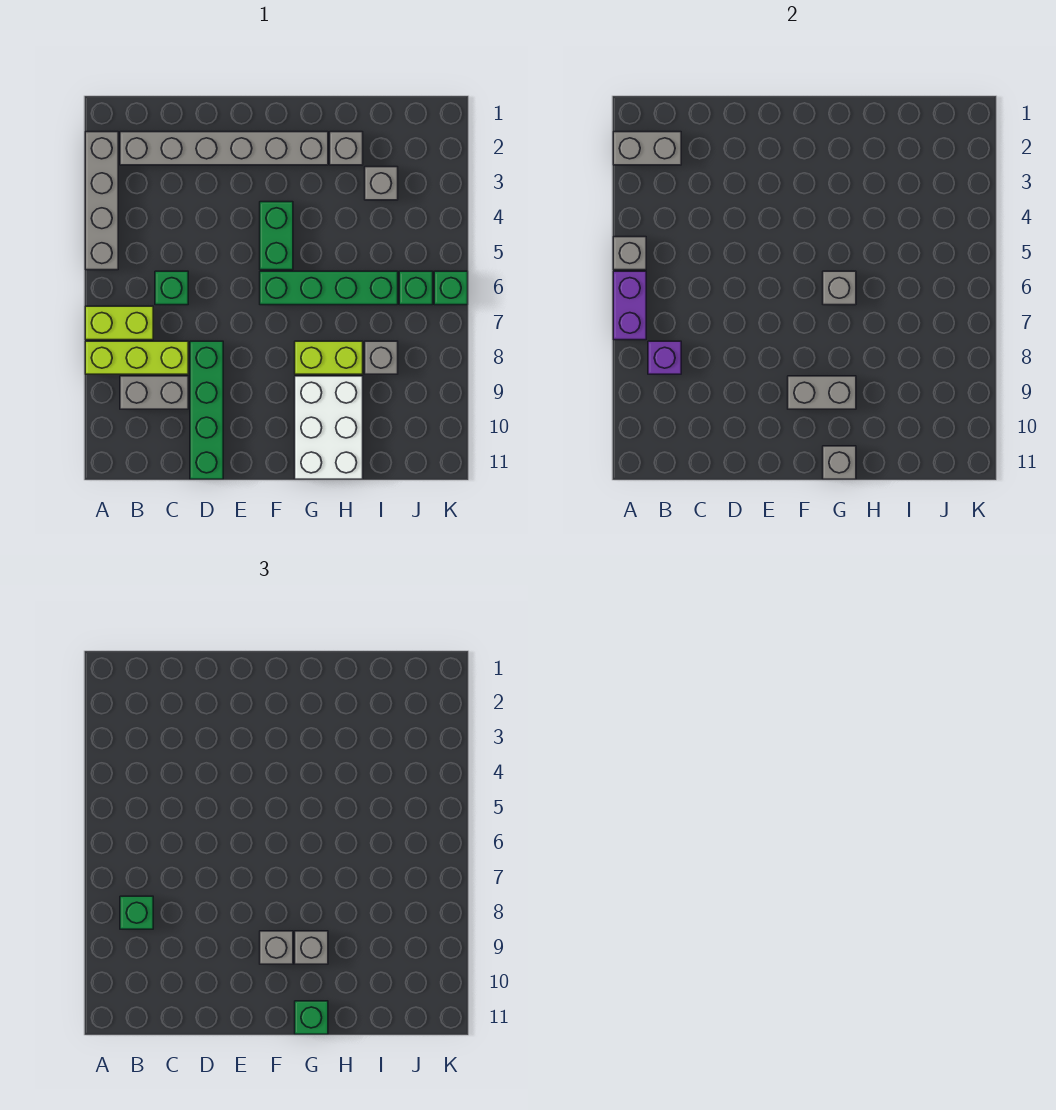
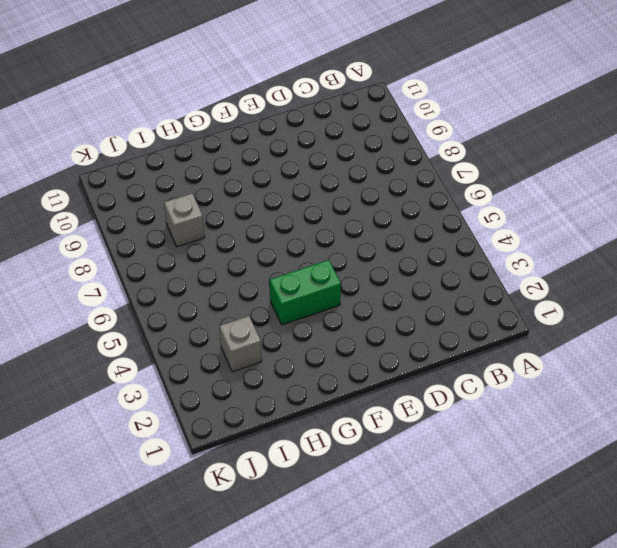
green 1x2 brick [270,260,341,325] -> green 1x2 brick turned to [260,202,293,270]
none -> grey 1x4 brick [85,132,118,270]
none -> lime 1x2 brick [85,306,153,340]
none -> lime 1x3 brick [85,341,188,374]

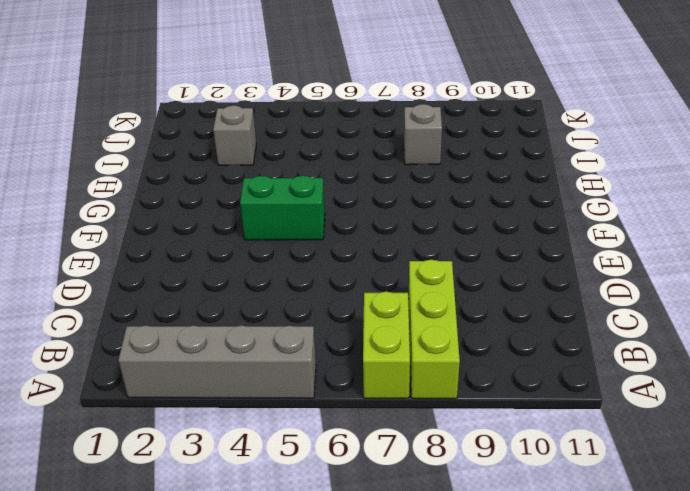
none -> grey 1x6 brick [120,132,328,165]
none -> grey 1x2 brick [120,376,188,409]
none -> green 1x1 brick [155,271,188,305]

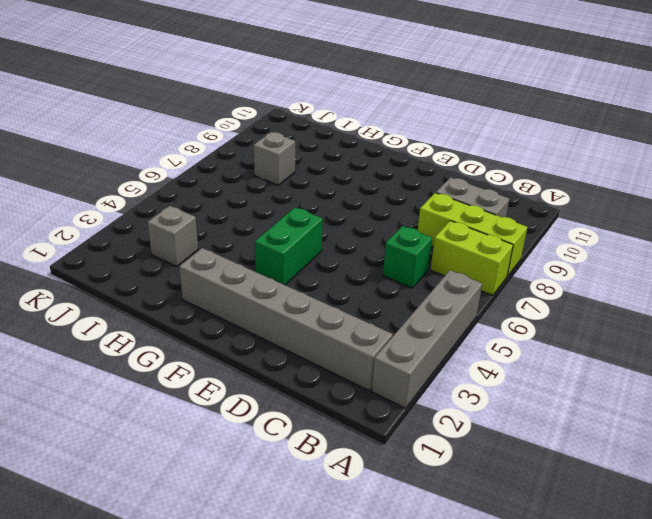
none -> green 1x4 brick [190,341,223,479]
none -> green 1x4 brick [260,271,398,305]
none -> lime 1x2 brick [295,341,363,374]

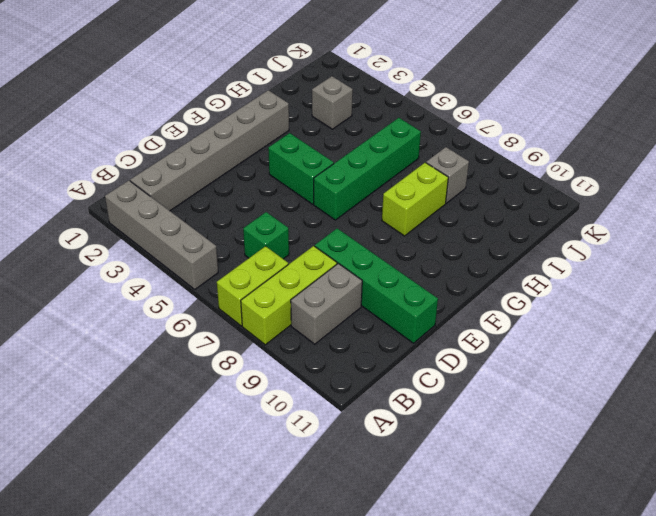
none -> white 2x3 brick [295,376,363,479]
none -> grey 1x1 brick [330,132,363,165]
none -> green 1x1 brick [399,271,433,305]

